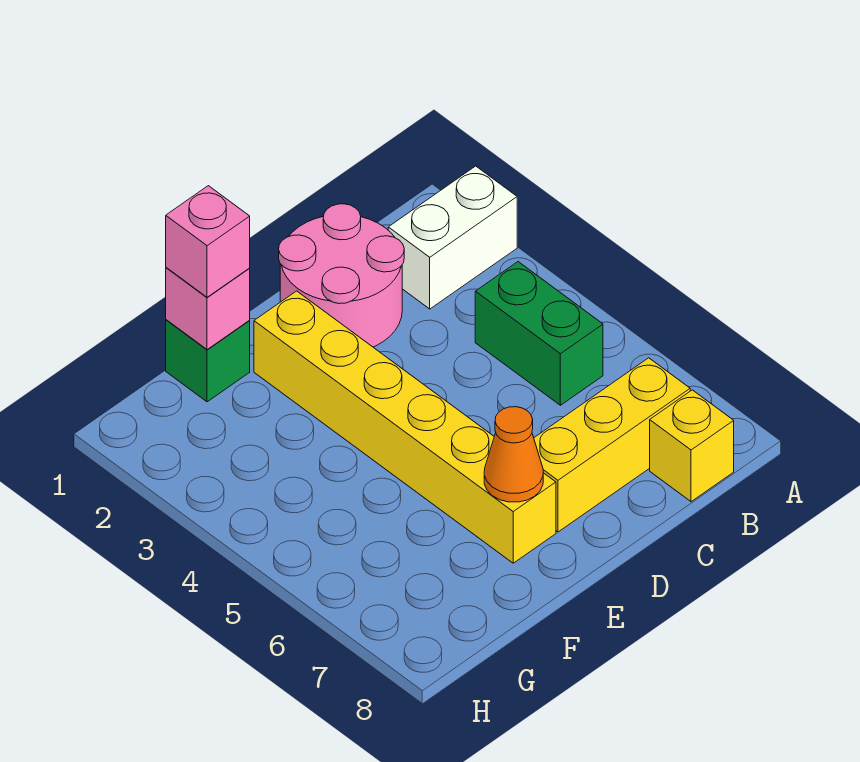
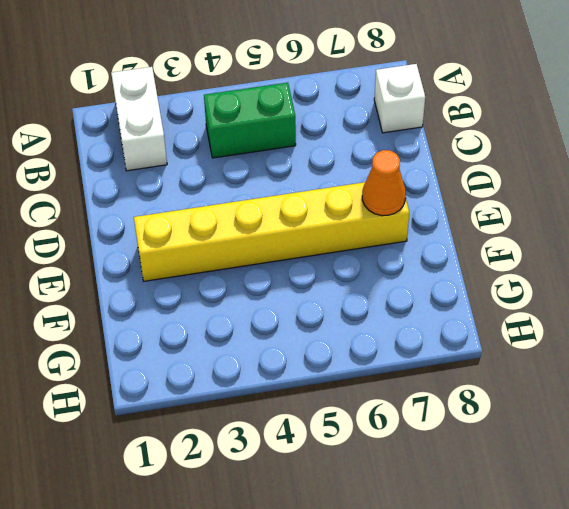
white 1x1 brick [374,64,425,133] -> yellow 1x1 brick [650,390,734,502]
none -> yellow 1x3 brick [534,358,690,532]
none -> pink 2x2 round brick [279,204,404,347]

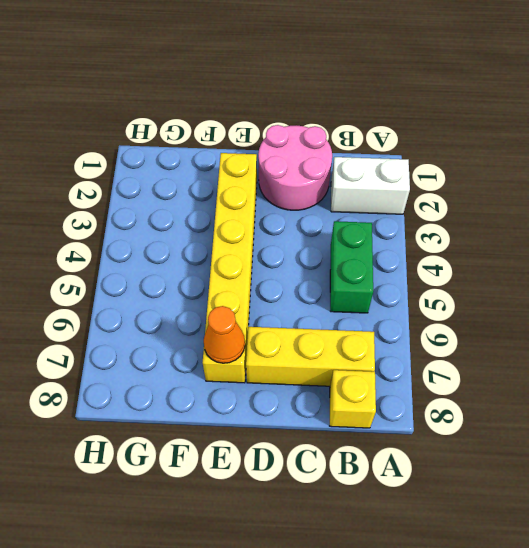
none -> green 1x1 brick [166,320,250,402]
none -> pink 1x1 brick [166,268,250,350]

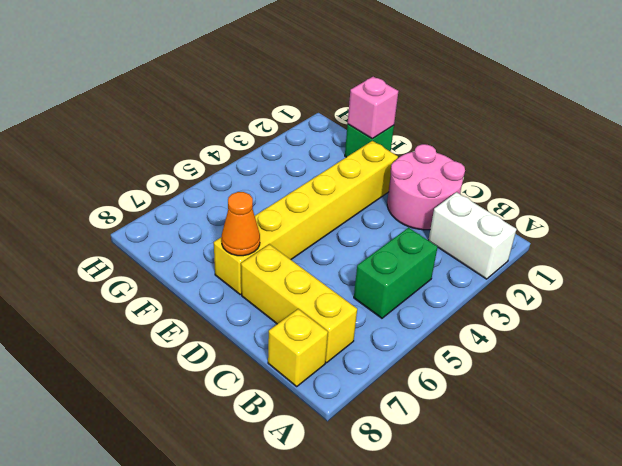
none -> pink 1x1 brick [166,186,250,297]

